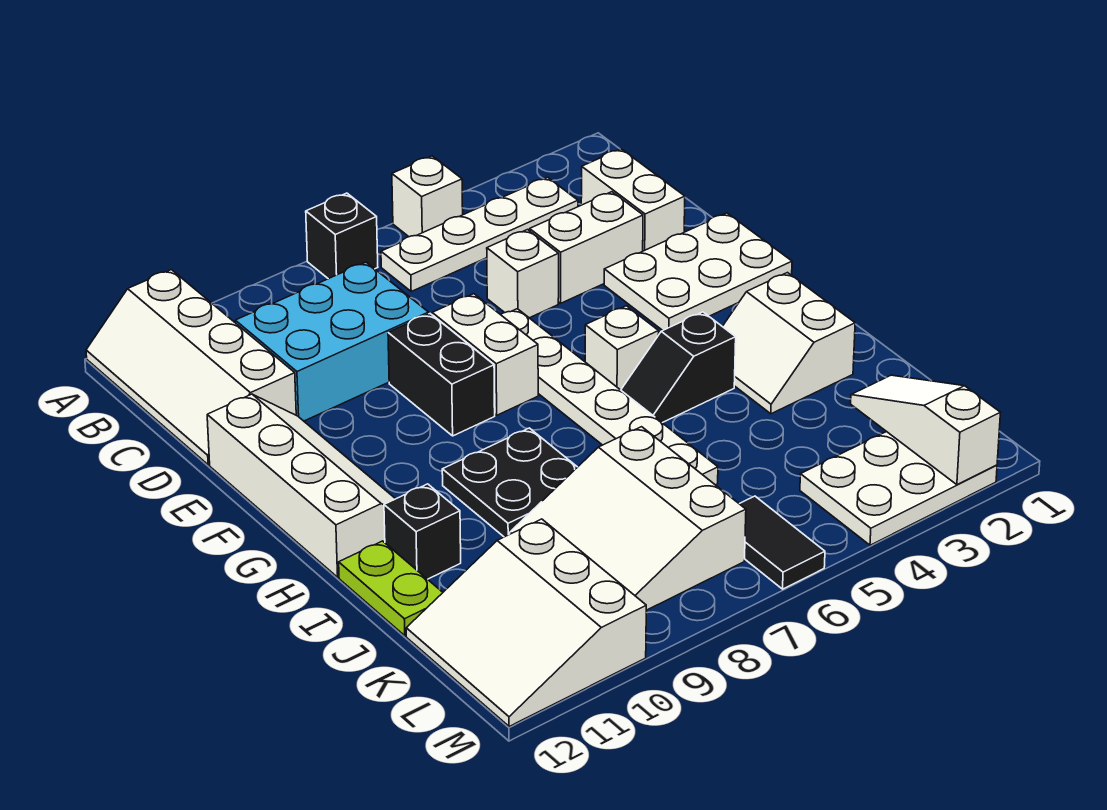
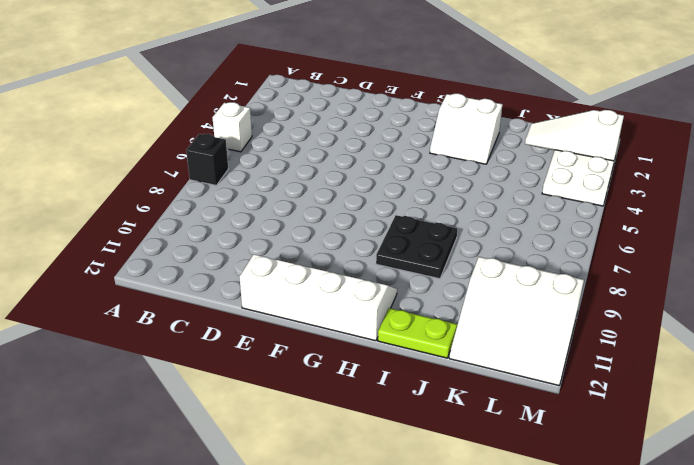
none -> white 2x4 slope [86,270,296,465]
none -> white 1x4 plate [381,177,578,291]
none -> white 1x2 brick [581,149,685,251]

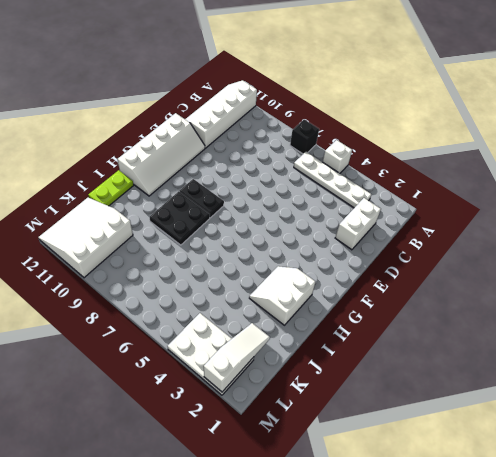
black 1x2 plate [180,179,224,218] -> none
none -> cyan 2x3 brick [235,262,429,421]
none -> white 1x2 brick [530,192,643,303]
none -> white 1x1 brick [487,230,559,318]

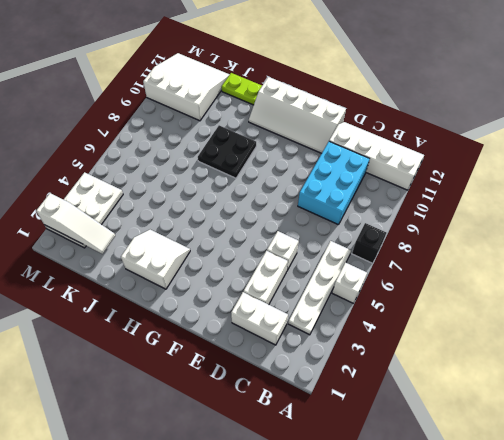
none -> white 2x3 plate [604,213,792,330]
none -> white 1x6 plate [501,309,718,485]
none -> white 1x2 brick [432,294,538,415]

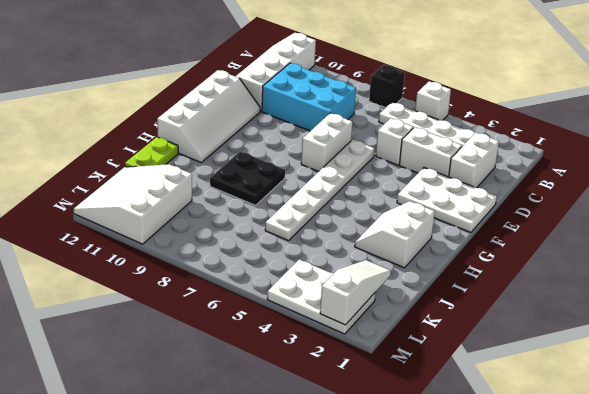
none -> black 1x2 brick [388,314,495,436]
none -> white 1x1 brick [585,306,659,390]
none -> black 1x2 slope [621,312,736,423]

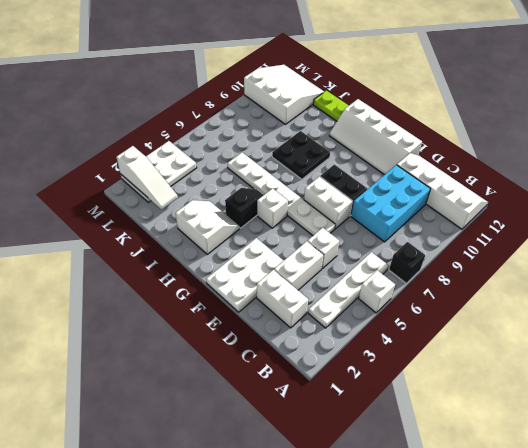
none -> black 1x1 brick [384,484,461,579]
none -> white 3x3 slope [510,427,746,610]
none -> black 1x2 tile [740,496,825,589]

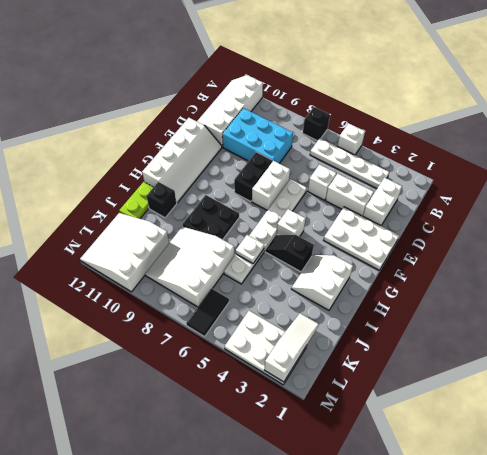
white 1x1 plate [236,235,264,263] -> none

